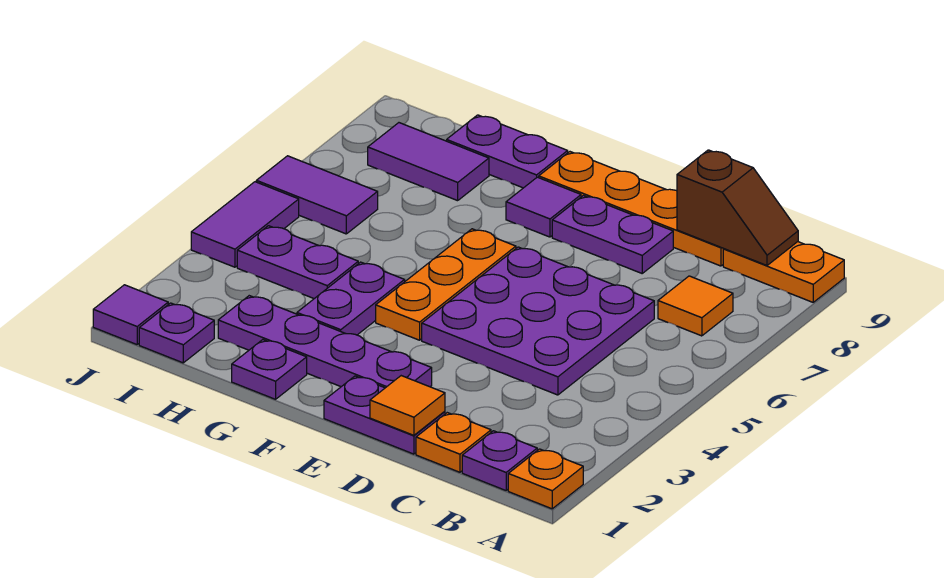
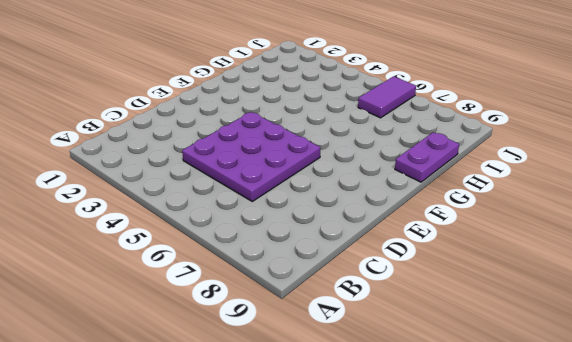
none -> orange 1x1 plate [508,449,583,509]
none -> orange 1x2 plate [723,242,844,302]
none -> purple 1x1 plate [462,431,537,490]

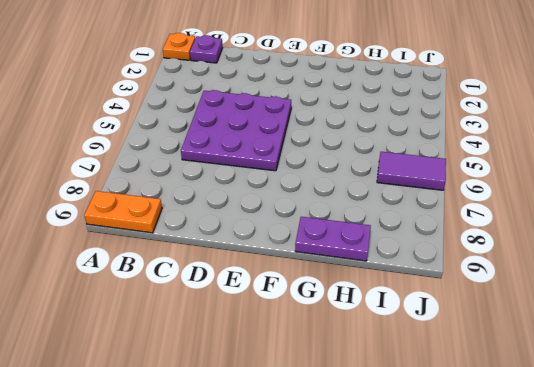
none -> orange 1x1 tile [658,276,733,336]
none -> orange 1x1 plate [416,413,491,472]
none -> orange 1x4 plate [539,152,723,266]

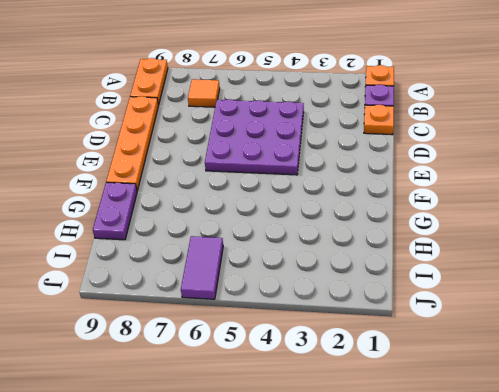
none -> purple 1x2 plate [324,376,445,454]
none -> purple 1x2 plate [552,196,673,273]
none -> purple 1x4 plate [218,296,432,388]

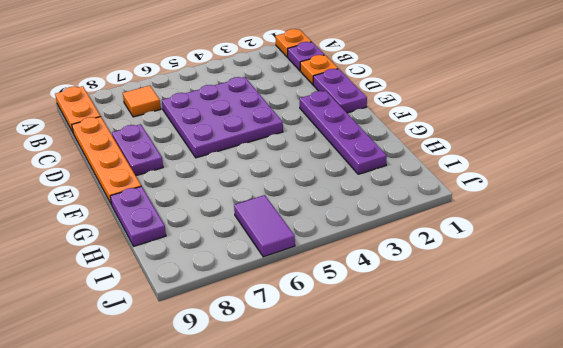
none -> orange 1x3 plate [376,229,516,340]
none -> purple 1x1 tile [506,177,581,237]
none -> purple 1x1 plate [232,340,307,399]

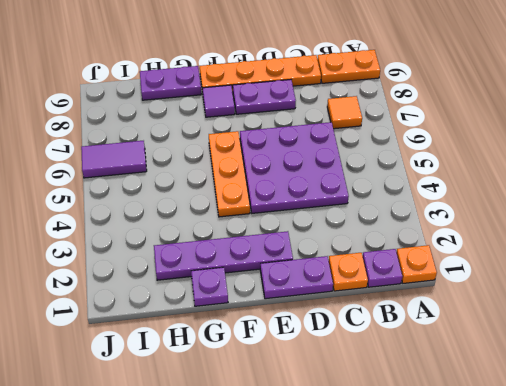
none -> purple 1x2 plate [297,262,405,335]
none -> purple 1x2 plate [237,226,358,299]
none -> purple 1x2 tile [368,123,489,201]

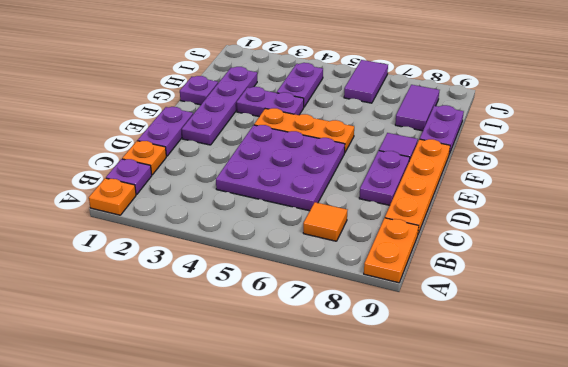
none -> purple 1x1 plate [139,303,214,363]
none -> purple 1x1 tile [93,285,168,345]
none -> purple 1x2 tile [191,182,299,267]

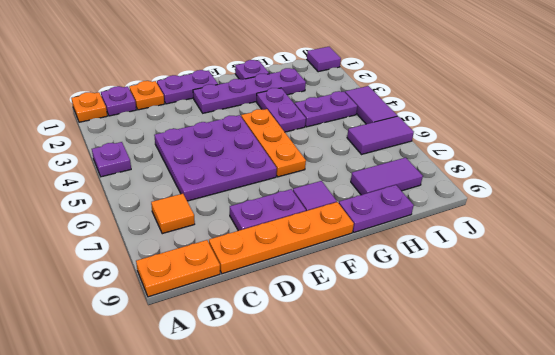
purple 1x1 plate [92,142,131,177] -> purple 1x1 plate moved to [139,303,214,363]
none -> brown 1x2 slope [677,150,798,265]
none -> orange 1x1 tile [370,376,445,435]

